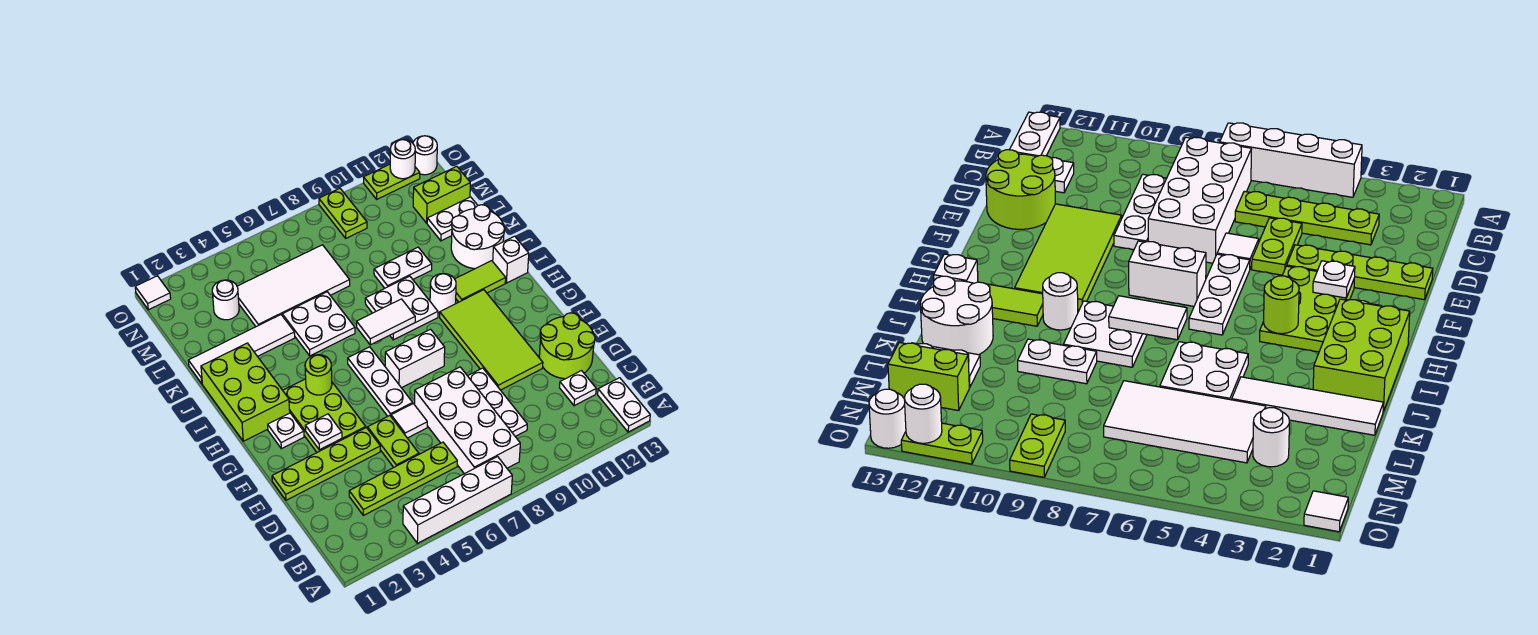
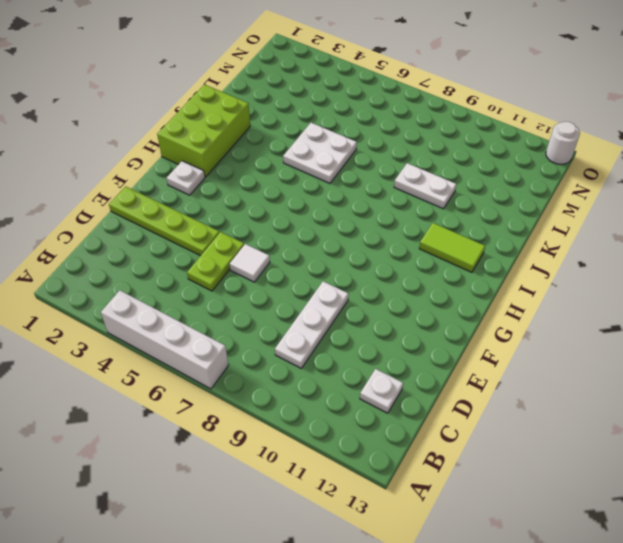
none -> white 1x2 plate [598,378,650,432]
none -> white 2x4 brick [414,367,520,474]
none -> lime 1x4 plate [349,442,457,515]
none -> lime 2x2 round brick [539,313,595,379]

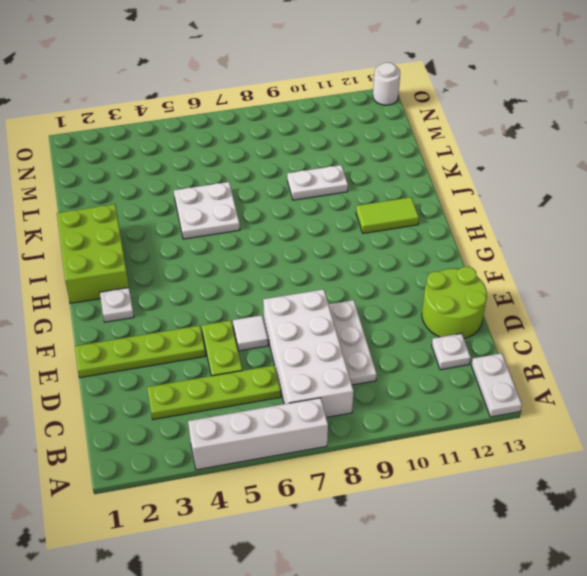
none -> lime 2x4 tile [440,290,543,390]
none -> lime 2x3 plate [283,379,366,452]
none -> white 1x3 plate [348,347,413,416]
none -> white 1x2 brick [385,329,445,388]

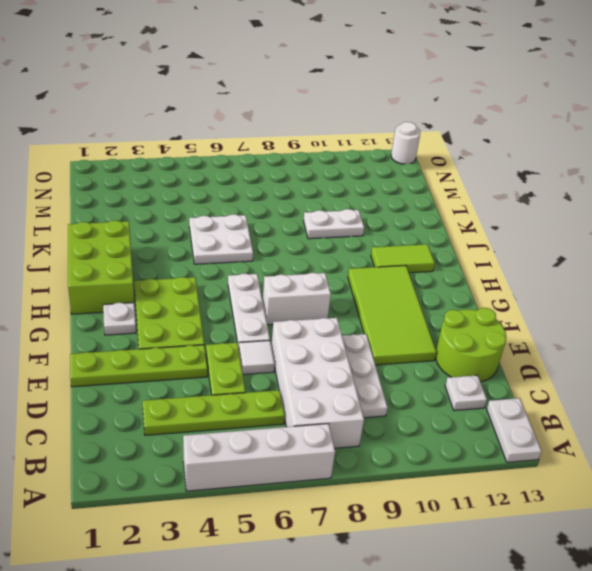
none -> white 2x2 plate [365,276,438,340]
none -> white 1x1 round brick [430,274,456,313]
none -> white 1x1 brick [493,236,529,283]
none -> white 2x2 round brick [451,205,505,269]

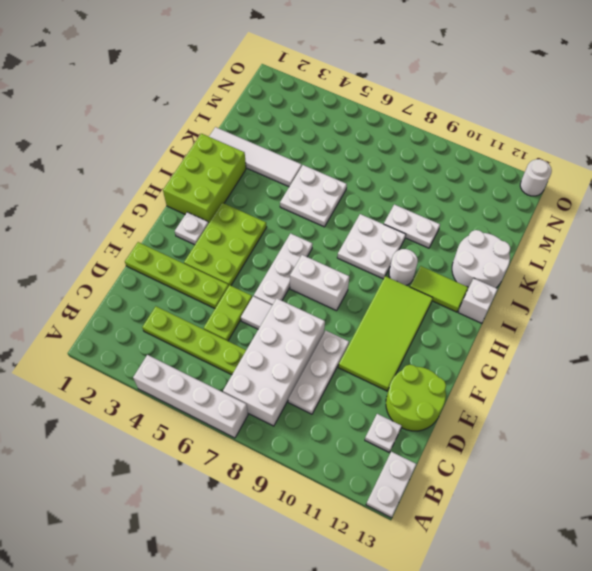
none -> white 2x4 tile [237,245,350,327]
none -> white 1x2 plate [427,197,478,241]
none -> white 1x1 round brick [212,280,239,320]
none -> lime 1x2 brick [413,166,470,223]

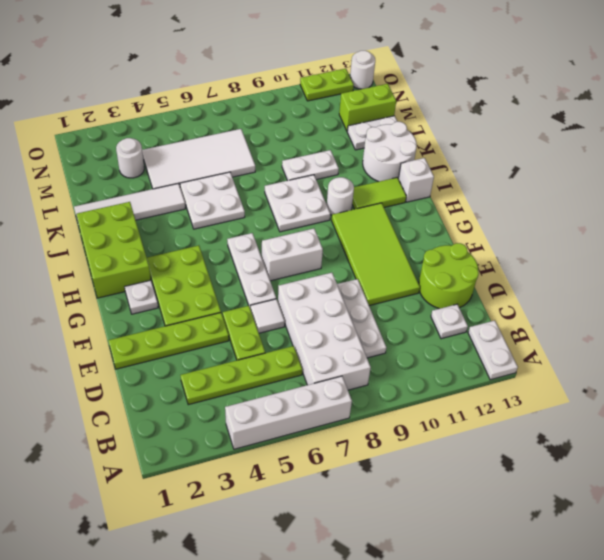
none -> lime 1x2 plate [319,188,367,238]
none -> white 1x1 tile [135,276,171,310]
none -> white 1x1 plate [305,414,342,450]
none -> lime 1x1 round brick [305,355,332,395]

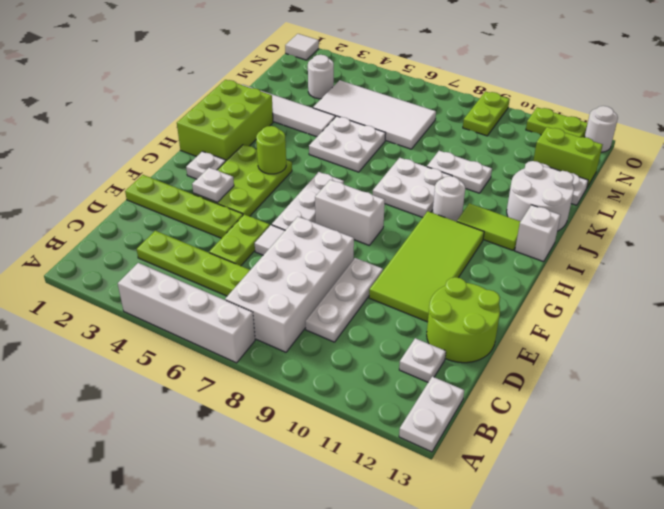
none -> white 1x2 tile [357,299,415,345]
none -> white 1x1 round brick [390,140,415,179]

